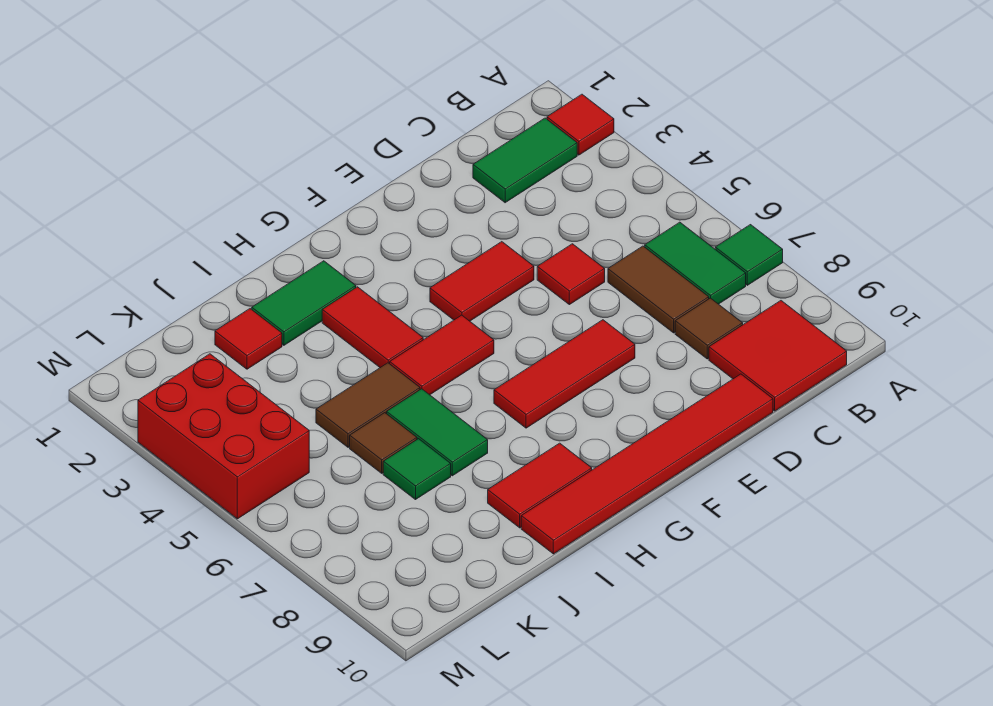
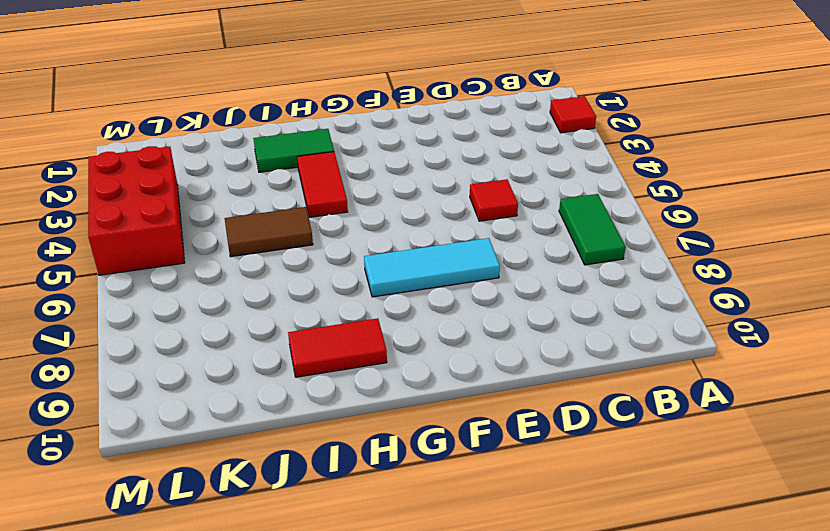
cyan 1x3 tile [364,238,500,297] -> red 1x3 tile [494,320,635,428]
none -> green 1x1 tile [715,225,783,285]
none -> green 1x2 tile [473,118,577,203]
none -> red 2x2 tile [709,301,847,411]

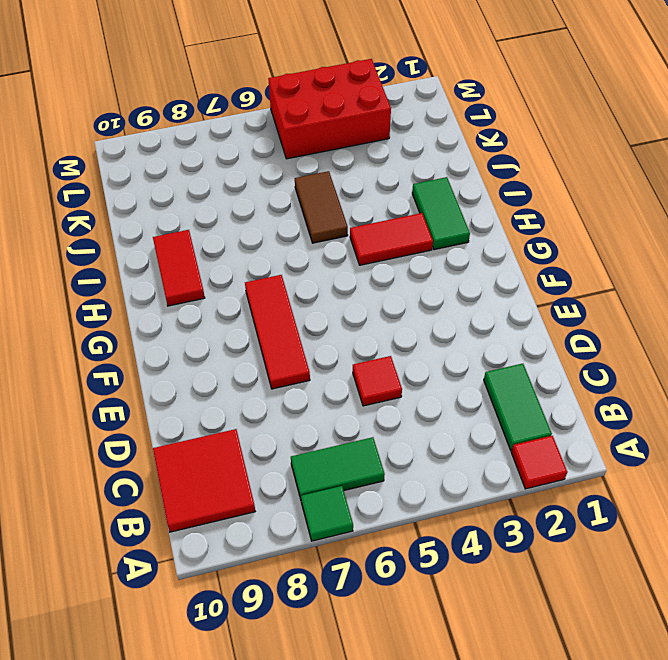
none -> brown 1x2 tile [608,246,709,333]
none -> brown 1x1 tile [675,298,743,359]
none -> red 1x6 tile [521,374,773,554]

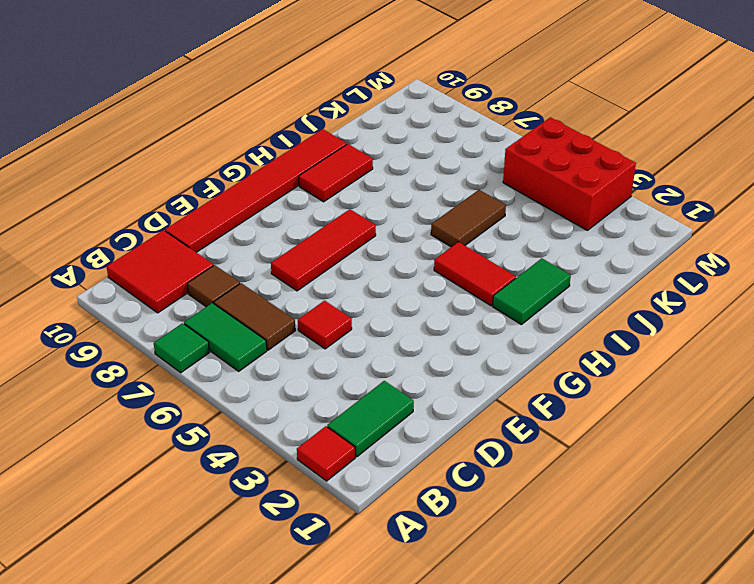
none -> red 1x2 tile [430,242,534,321]
none -> red 1x2 tile [390,315,494,395]
none -> green 1x2 tile [387,389,488,476]

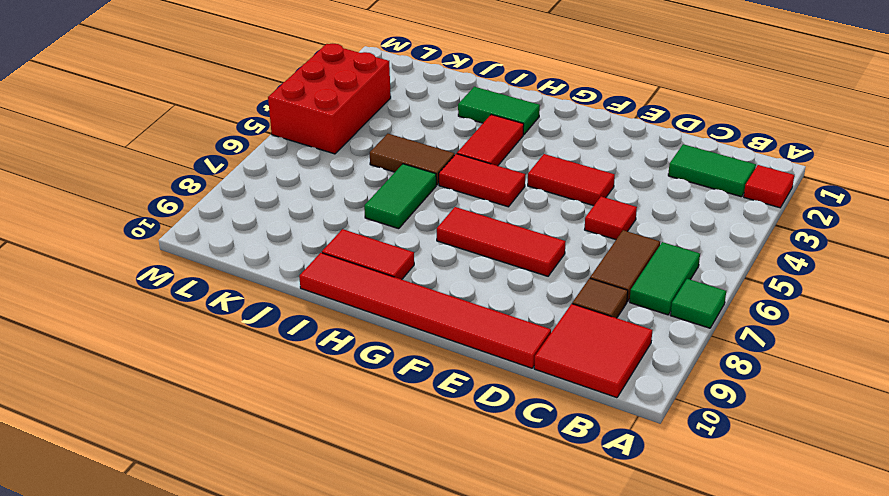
none -> red 1x1 tile [215,309,282,369]
none -> brown 1x1 tile [350,413,417,473]
none -> green 1x1 tile [383,439,451,500]

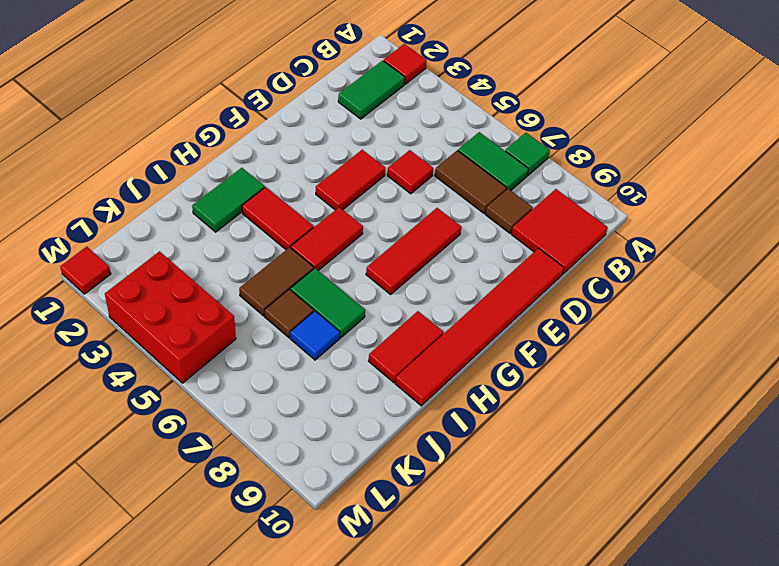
blue 1x1 tile [290,311,340,360] -> green 1x1 tile [383,439,451,500]
red 1x1 tile [60,247,111,294] -> red 1x1 tile moved to [215,309,282,369]

